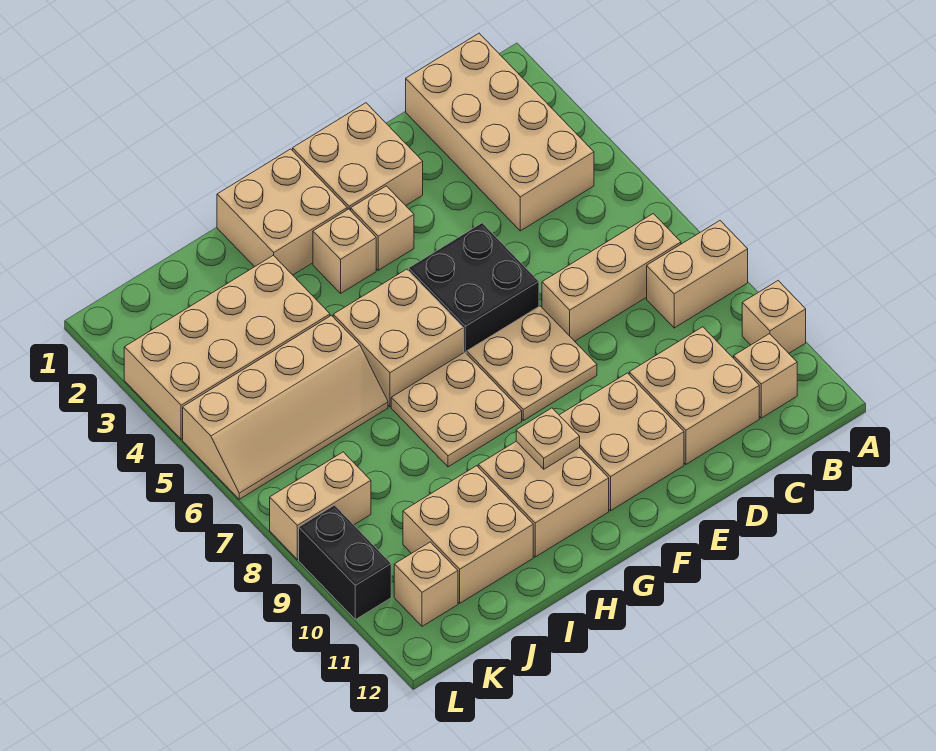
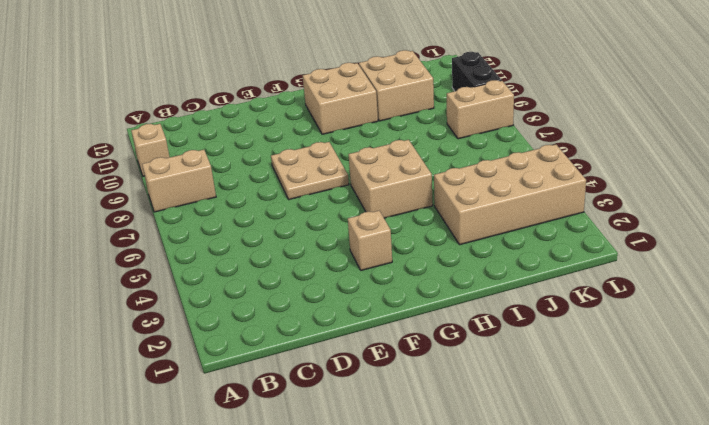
none -> tan 2x4 brick [406,33,594,231]
none -> tan 1x3 brick [542,214,681,341]
none -> tan 1x1 brick [734,334,797,418]

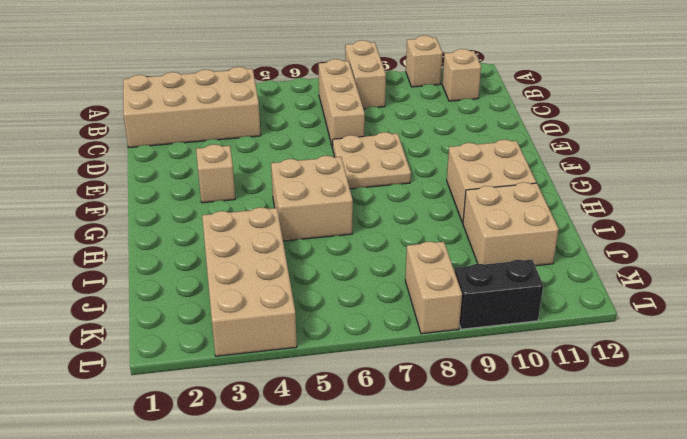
none -> tan 2x2 brick [629,327,759,464]
none -> tan 2x2 brick [293,103,423,211]
none -> black 2x2 brick [409,223,539,354]

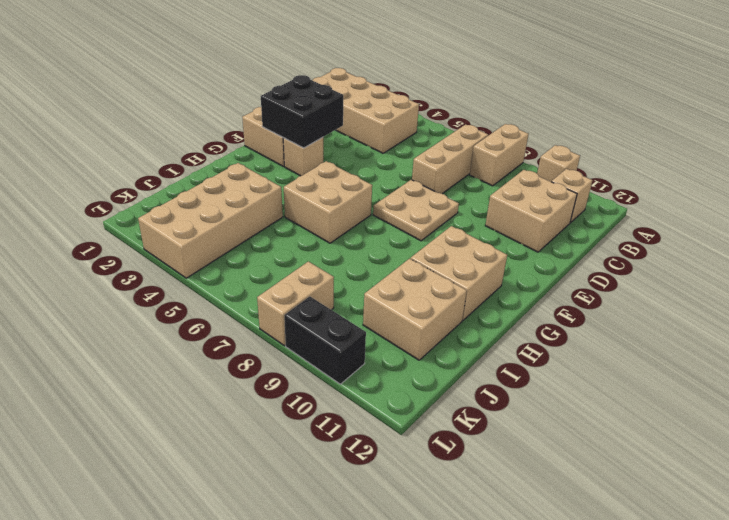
black 2x2 brick [261,75,343,148] -> black 2x2 brick moved to [409,223,539,354]
none -> tan 2x2 brick [559,373,684,511]
none -> tan 2x2 brick [217,149,347,275]
none -> tan 1x1 brick [313,209,376,293]

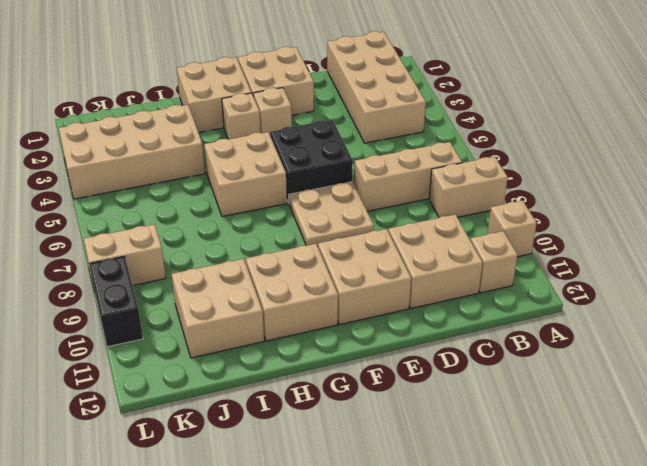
none -> tan 2x2 plate [391,352,522,467]
none -> tan 2x4 slope [183,316,388,499]
none -> tan 1x1 brick [394,542,458,626]

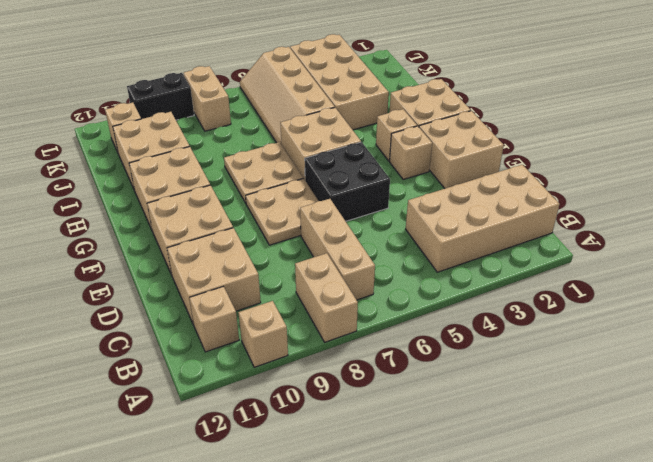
none -> tan 1x1 plate [516,408,580,469]

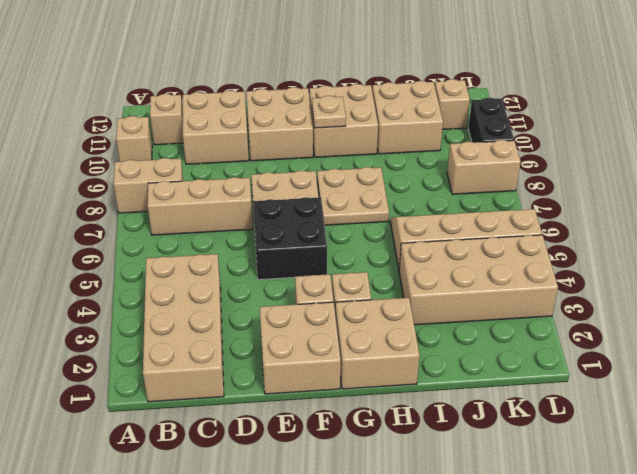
none -> tan 2x2 brick [333,269,464,407]

